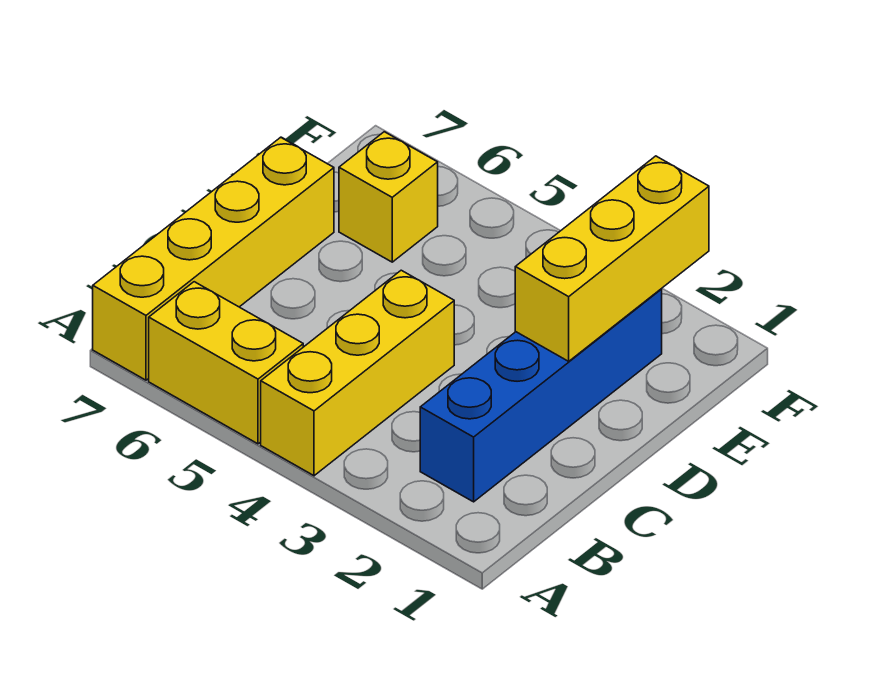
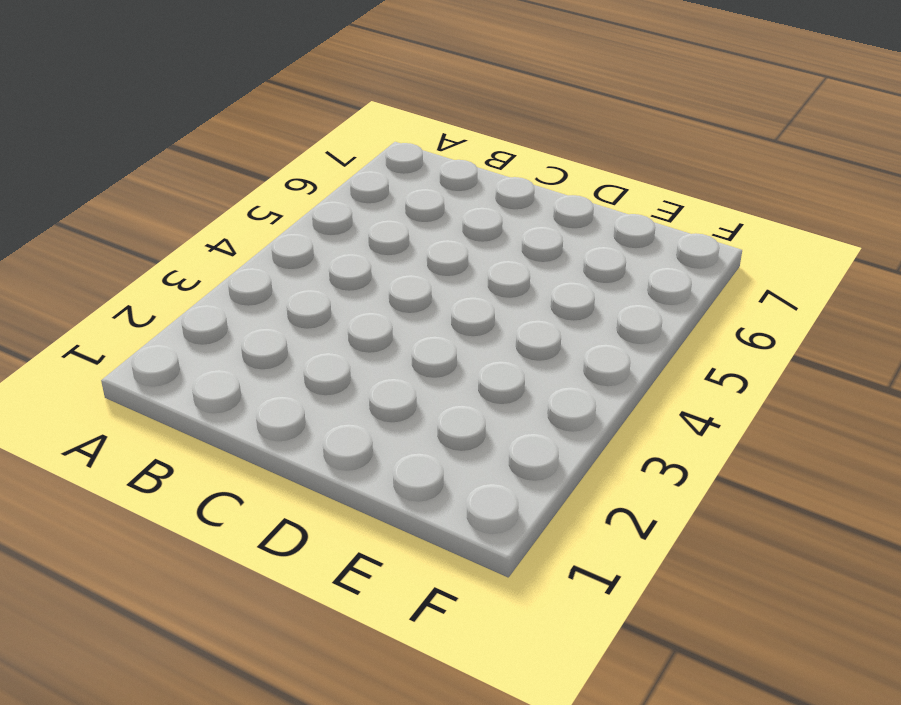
none -> yellow 1x3 brick [261,270,454,476]
none -> yellow 1x2 brick [149,282,303,444]

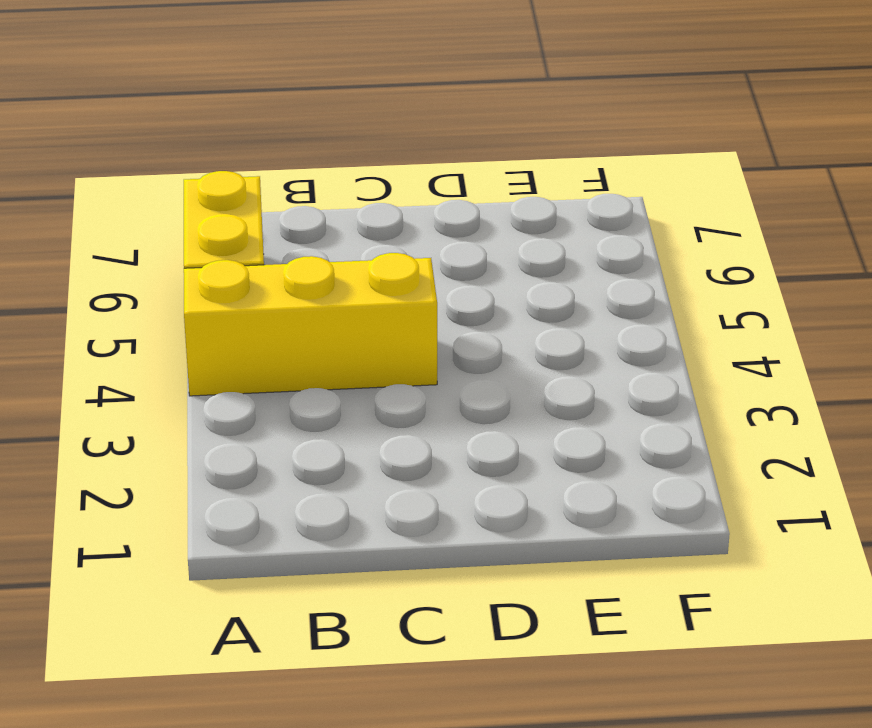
none -> yellow 1x4 brick [93,137,334,380]
none -> blue 1x4 brick [420,289,662,502]

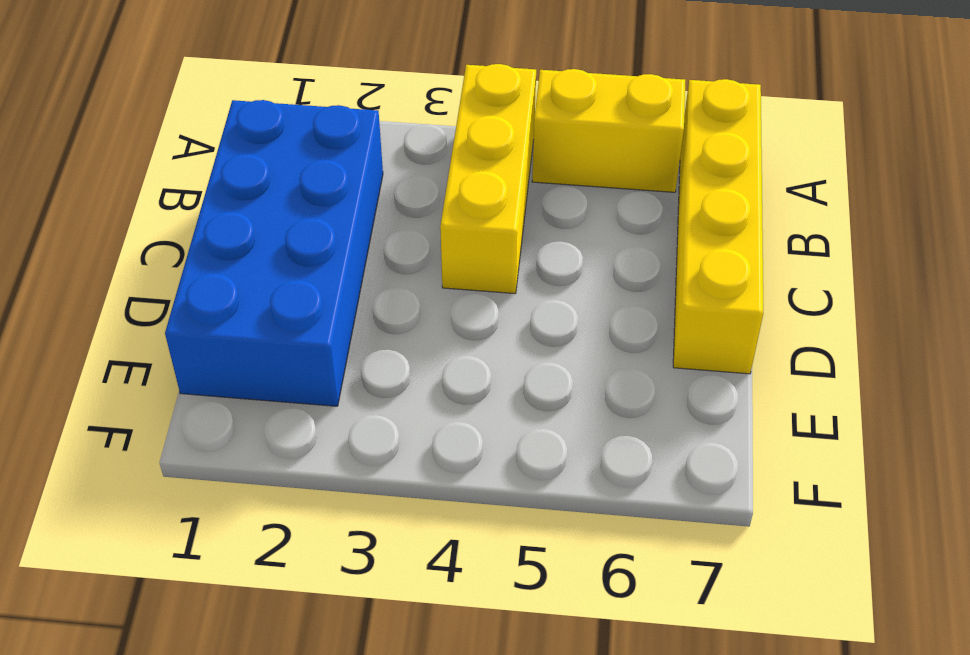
blue 2x4 brick [165,100,383,406] -> blue 1x4 brick [420,289,662,502]
none -> yellow 1x1 brick [339,132,438,262]
none -> yellow 1x3 brick [515,156,709,361]

